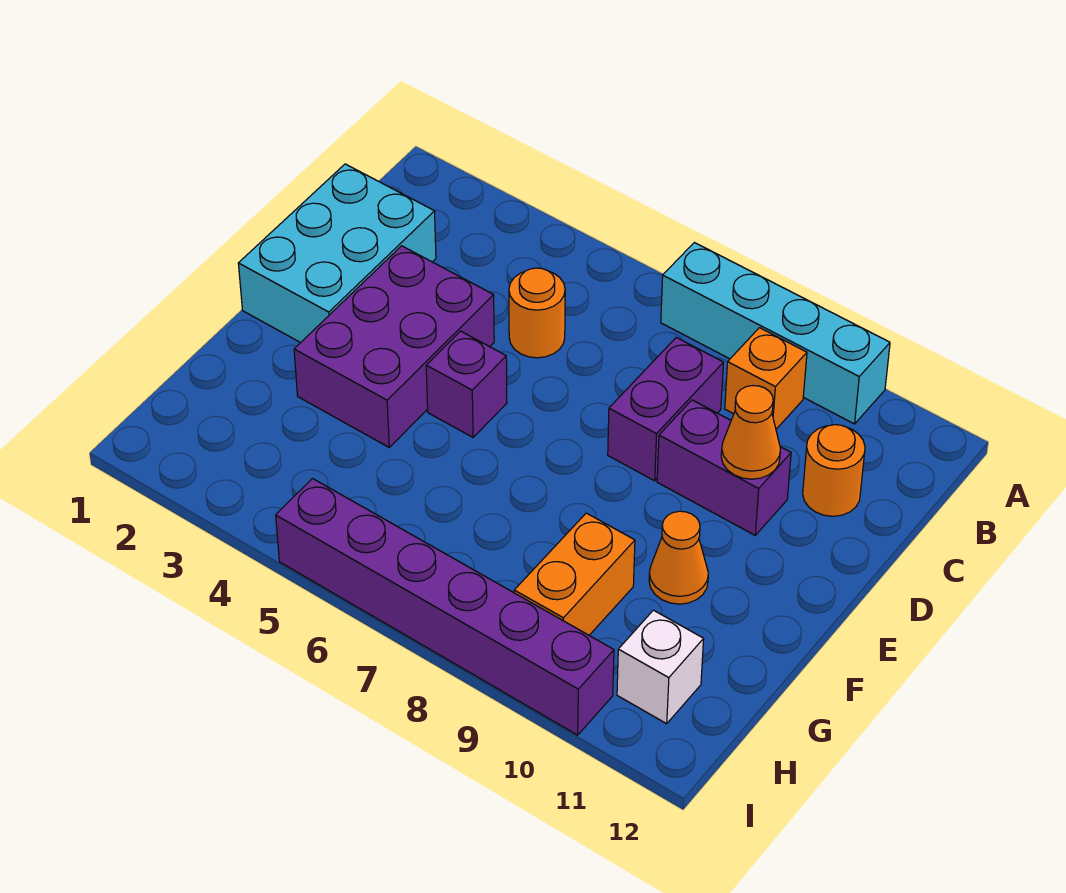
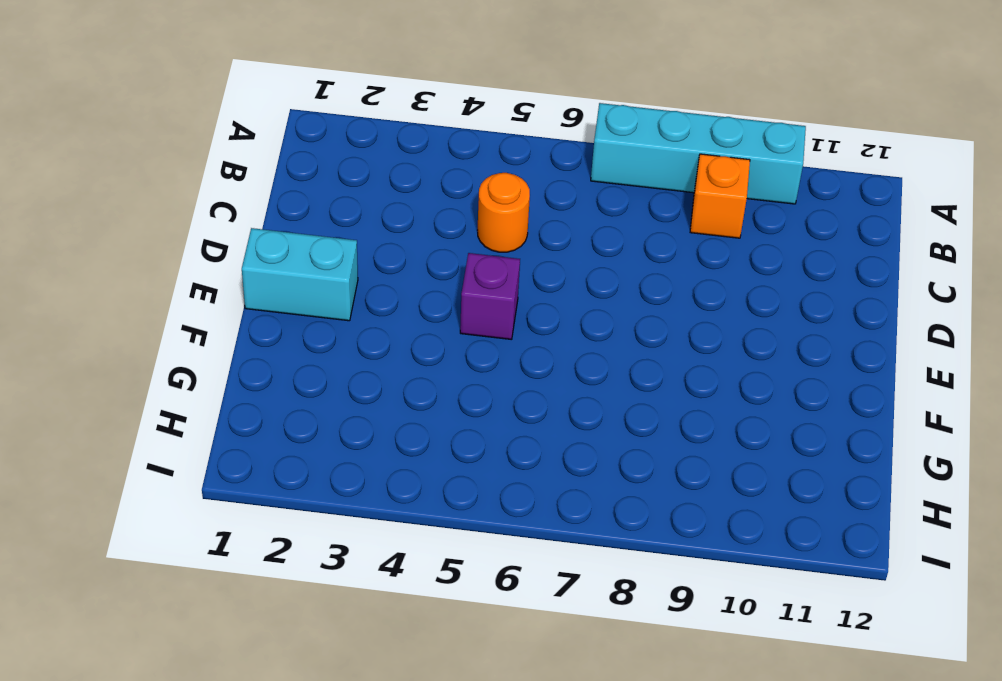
cyan 1x2 brick [242,228,358,321] -> cyan 2x3 brick [238,164,436,343]
none -> purple 1x2 brick [608,337,723,481]
none -> orange 1x1 round brick [803,425,865,516]
none -> purple 2x3 brick [294,246,494,447]

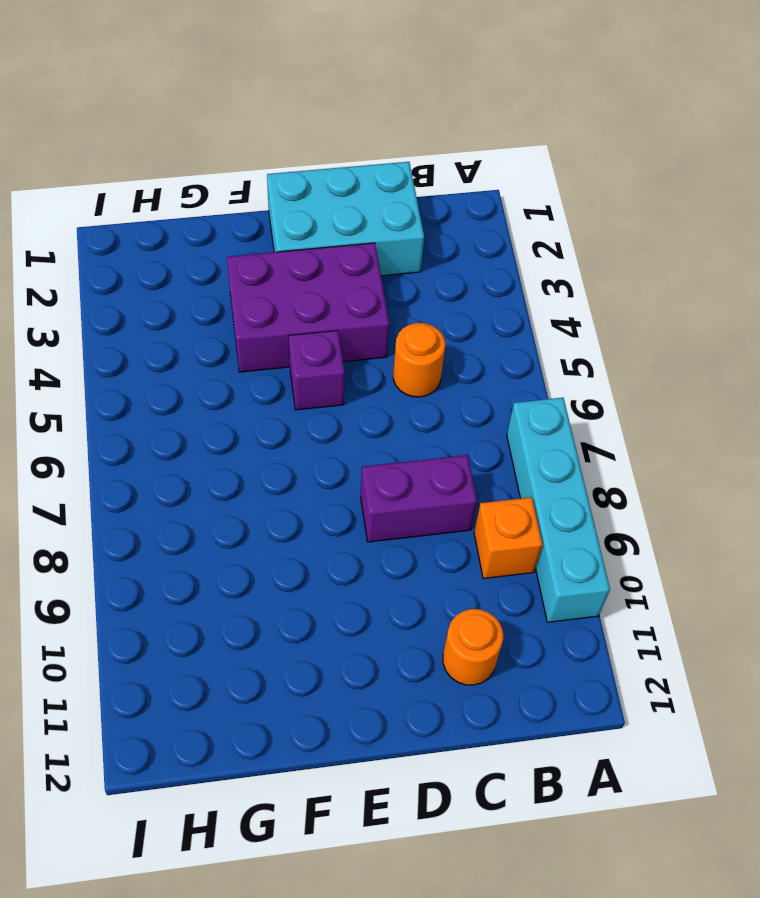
none -> purple 1x2 brick [657,400,791,535]
none -> orange 1x1 cone [649,511,708,604]
none -> orange 1x2 brick [514,513,635,635]

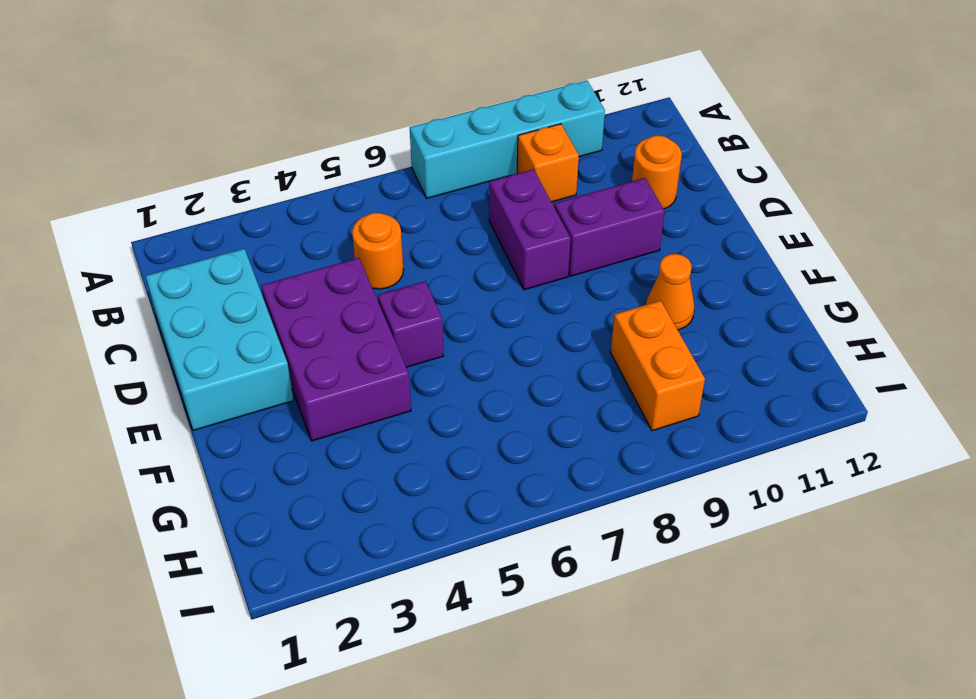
none -> white 1x1 brick [617,610,704,724]
none -> purple 1x6 brick [276,479,614,735]
none -> orange 1x1 cone [721,386,780,479]

